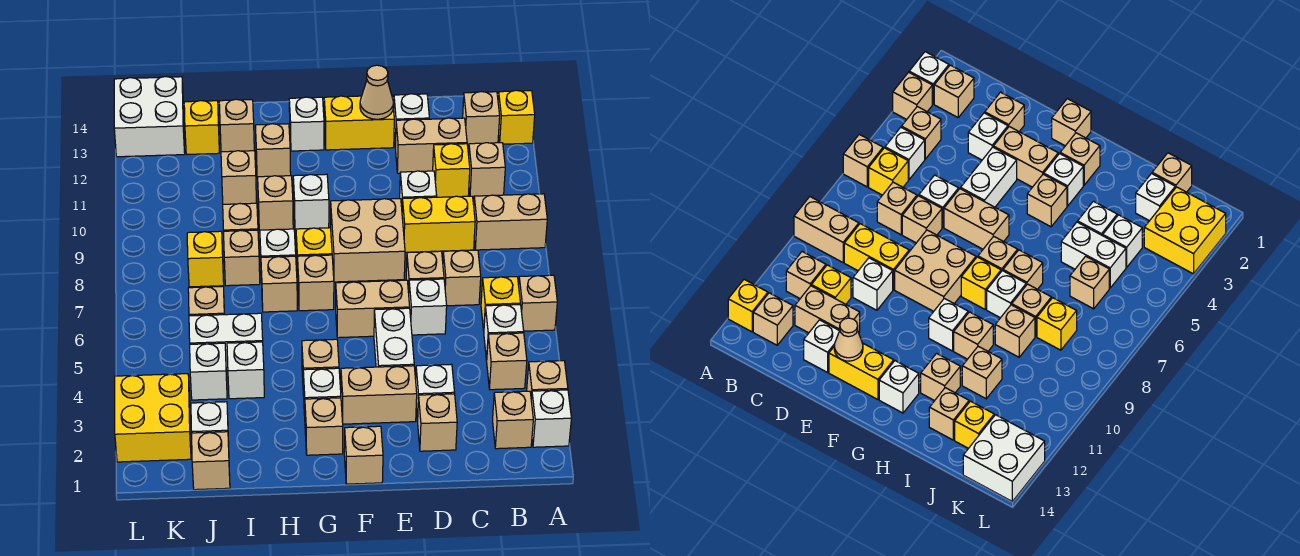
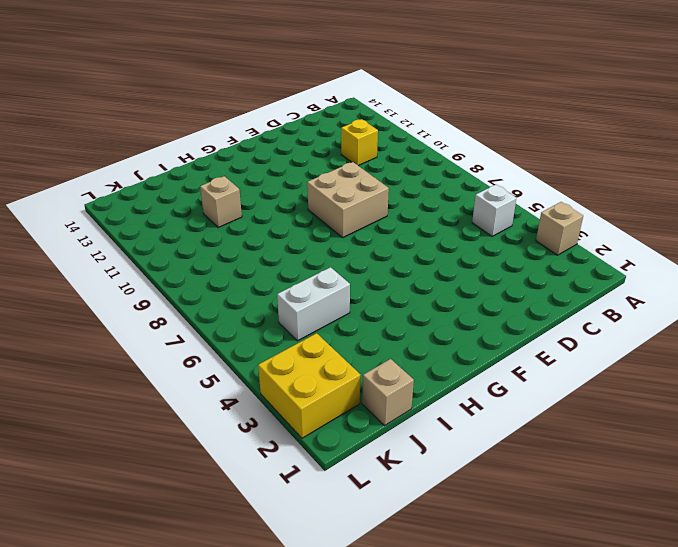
none -> white 1x1 brick [531,390,571,447]
none -> tan 1x1 brick [519,275,557,331]
none -> tan 1x2 brick [474,194,547,250]
none -> yellow 1x1 brick [498,90,535,144]

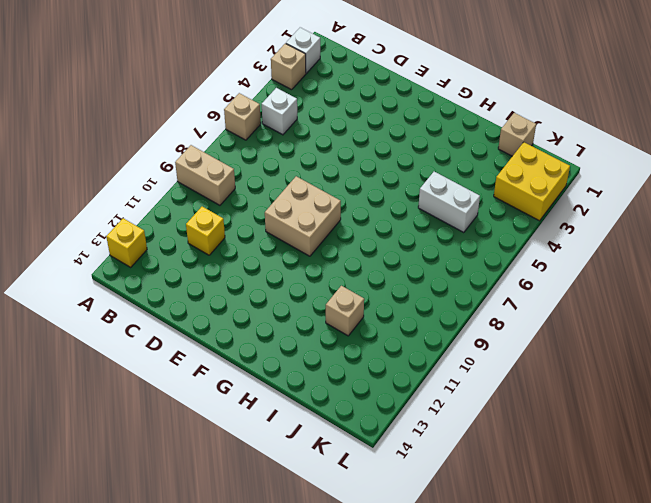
none -> tan 1x1 brick [493,391,533,449]
none -> tan 1x1 brick [487,333,527,390]
none -> yellow 1x1 brick [481,277,520,330]
none -> tan 1x1 brick [468,142,505,197]

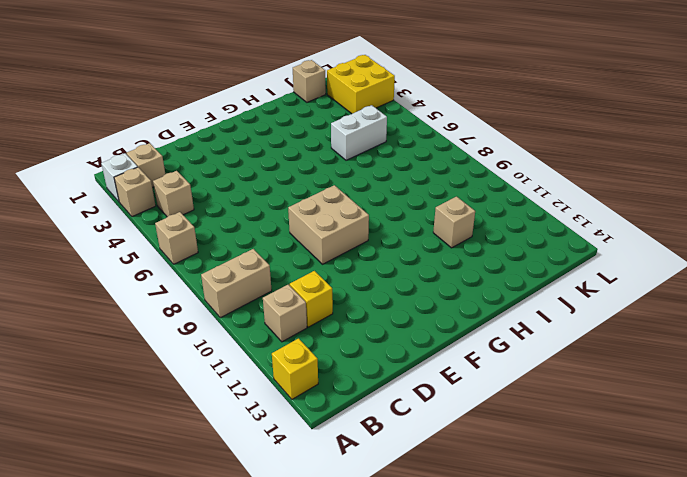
none -> white 1x1 brick [484,305,524,360]
none -> yellow 1x1 brick [481,277,520,330]
none -> tan 1x1 brick [463,92,500,145]
none -> tan 1x1 brick [443,250,481,306]

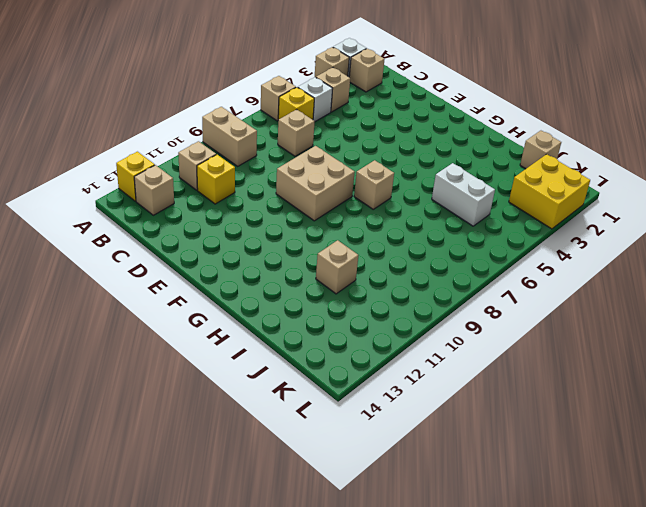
none -> yellow 1x2 brick [402,196,475,252]
none -> tan 1x2 brick [395,118,467,173]
none -> tan 1x1 brick [418,394,457,451]
none -> white 1x1 brick [416,364,455,421]

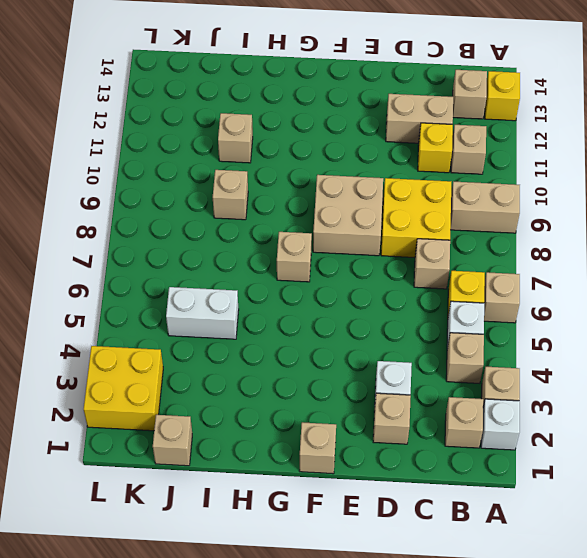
yellow 2x2 brick [381,178,451,258] -> yellow 1x2 brick [402,196,475,252]
none -> white 1x1 brick [409,279,447,335]
none -> tan 1x1 brick [406,251,444,293]
none -> white 1x1 brick [400,171,437,207]
none -> white 1x1 brick [394,94,429,147]

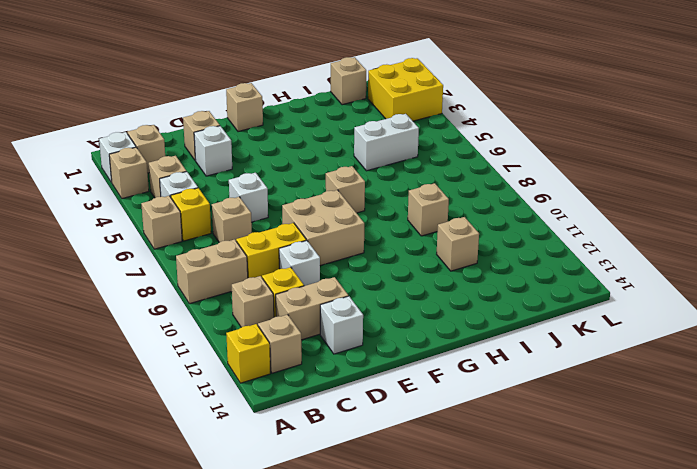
none -> tan 1x1 brick [406,251,444,293]
none -> tan 1x2 brick [341,366,417,424]
none -> white 1x2 brick [374,308,414,367]
none -> tan 1x2 brick [336,280,410,338]

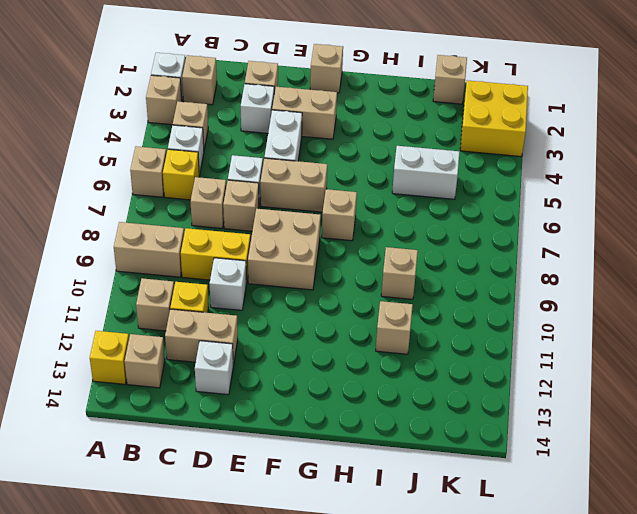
none -> yellow 1x2 brick [324,96,394,150]
none -> tan 1x1 brick [305,398,343,455]
none -> white 1x1 brick [303,368,341,415]
none -> tan 1x1 brick [302,339,339,396]

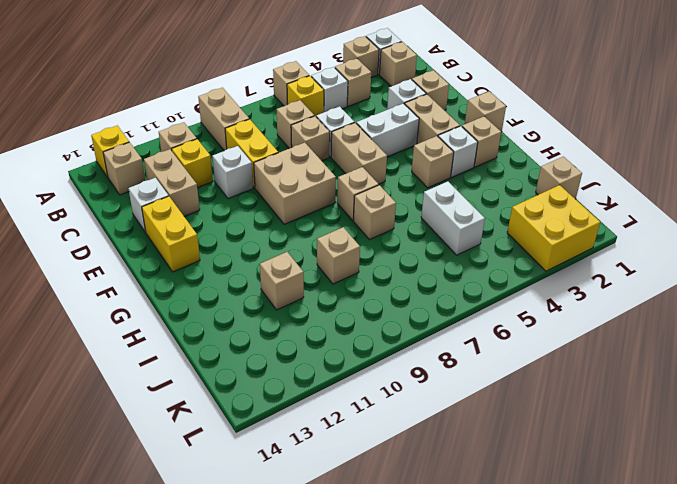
none -> yellow 1x1 brick [296,228,332,279]
none -> white 1x1 brick [293,174,329,229]
none -> white 1x1 brick [289,97,324,151]
none -> white 1x1 brick [260,229,296,282]

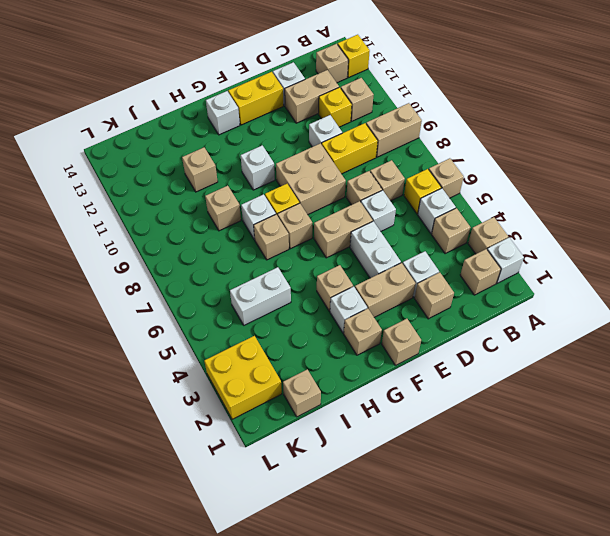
none -> tan 1x1 brick [258,176,293,230]
none -> tan 1x1 brick [255,124,291,178]
none -> white 1x1 brick [227,342,264,399]
none -> tan 1x1 brick [224,230,260,286]

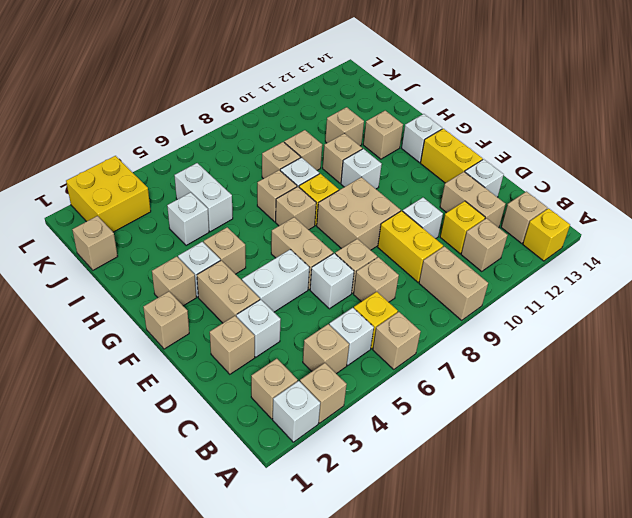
none -> tan 1x1 brick [219,99,254,152]
none -> white 1x1 brick [191,402,229,444]
none -> white 1x1 brick [190,343,227,400]
none -> tan 1x1 brick [188,287,224,316]

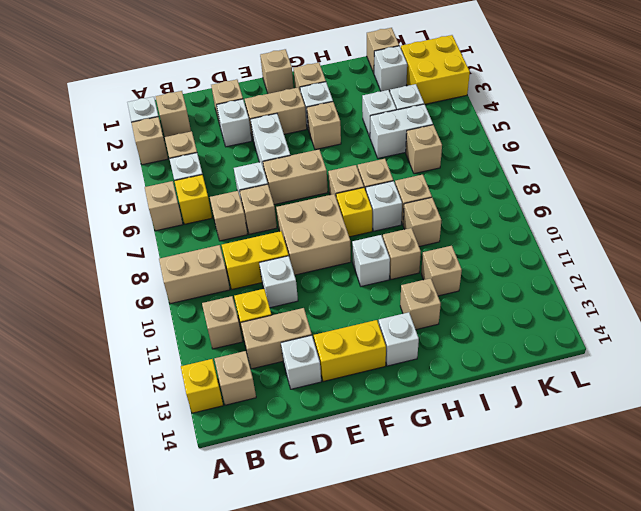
none -> tan 1x1 brick [219,99,254,152]
none -> yellow 1x1 brick [187,231,224,287]
none -> yellow 1x1 brick [184,101,219,154]
none -> white 2x2 brick [114,77,185,157]

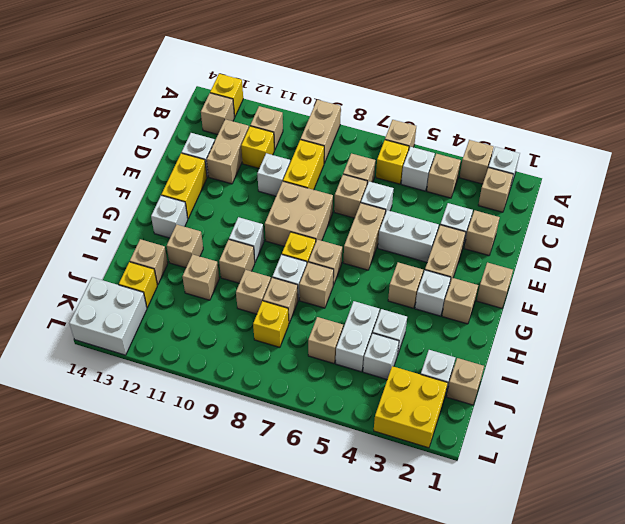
none -> tan 1x1 cone [360,65,394,119]

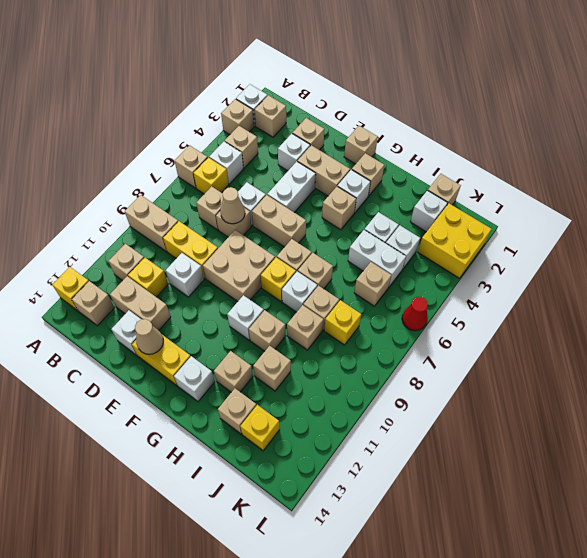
tan 1x1 cone [220,187,245,224] -> none
red 1x1 cone [402,297,428,331] -> none
none -> white 2x2 brick [114,77,185,157]

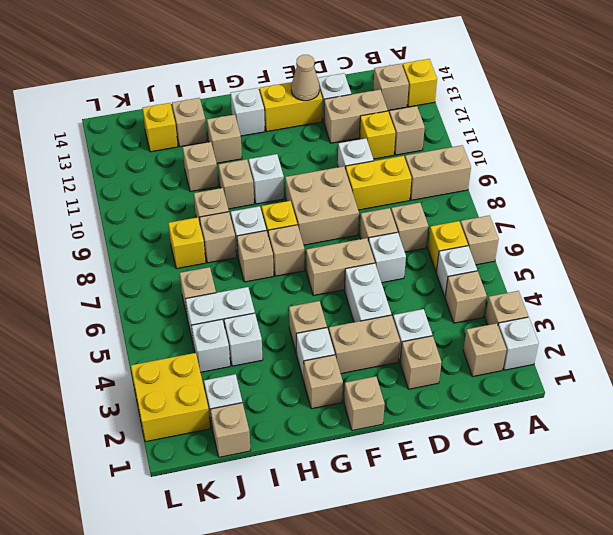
none -> white 2x2 brick [114,77,185,157]

